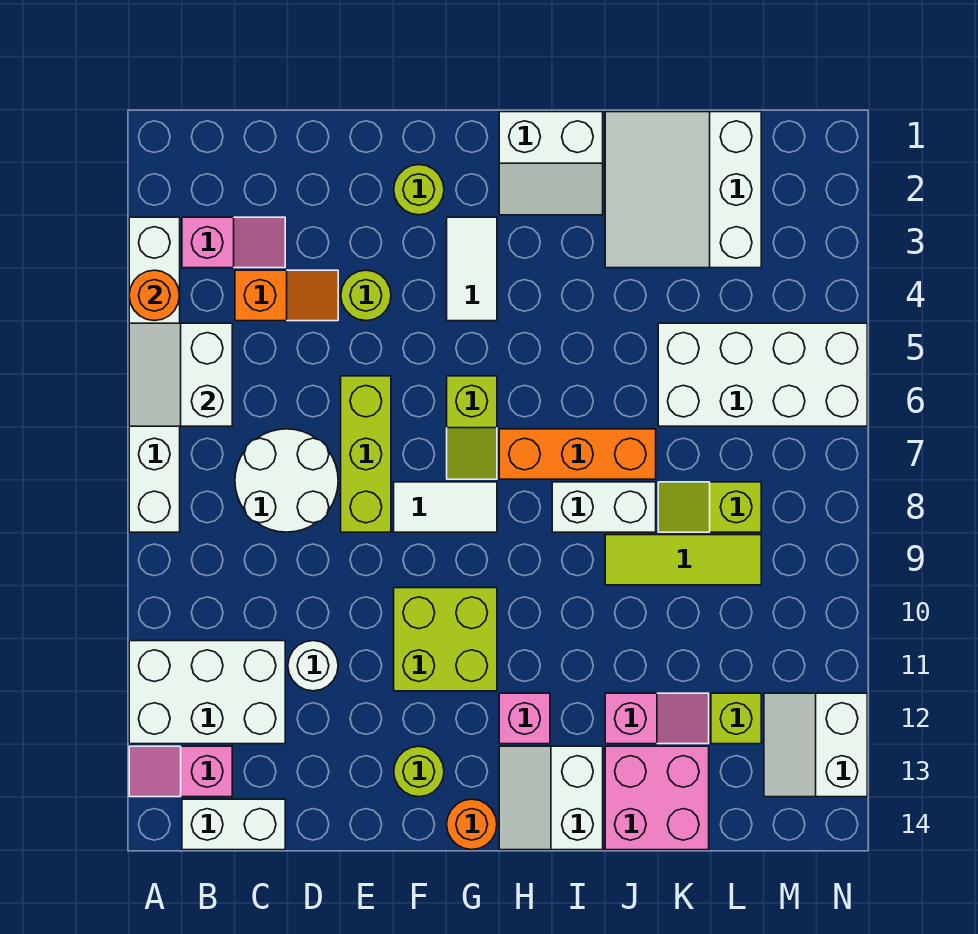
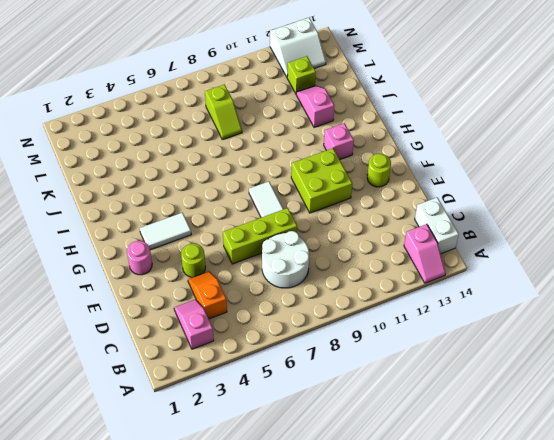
pink 1x1 round brick [127,241,152,275] -> lime 1x1 round brick [394,165,444,215]
none -> white 1x6 brick [129,217,180,532]
none -> white 2x3 brick [129,641,285,744]
none -> white 1x1 round brick [288,641,338,691]
none -> lime 1x2 slope [447,376,497,479]

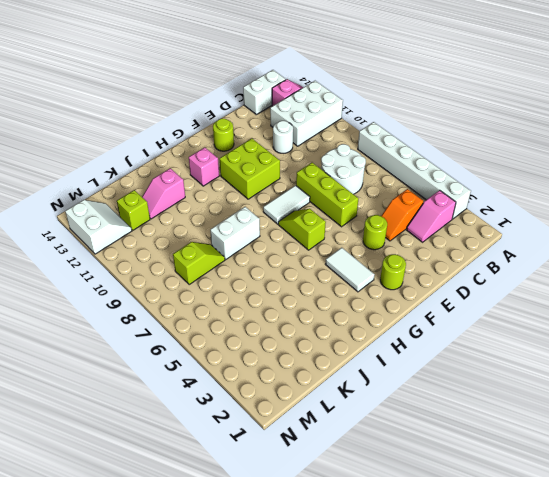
none -> orange 1x1 round brick [447,799,497,850]
none -> white 2x2 slope [499,112,603,215]
none -> orange 1x3 brick [499,429,656,479]
none -> white 2x2 slope [499,746,603,850]

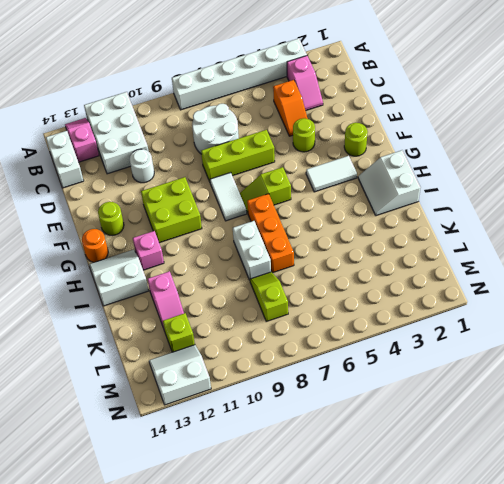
none -> white 3x3 slope [605,112,761,268]
none -> lime 1x3 tile [605,535,761,585]
none -> pink 2x2 brick [605,746,709,850]
none -> white 2x4 brick [658,323,867,426]

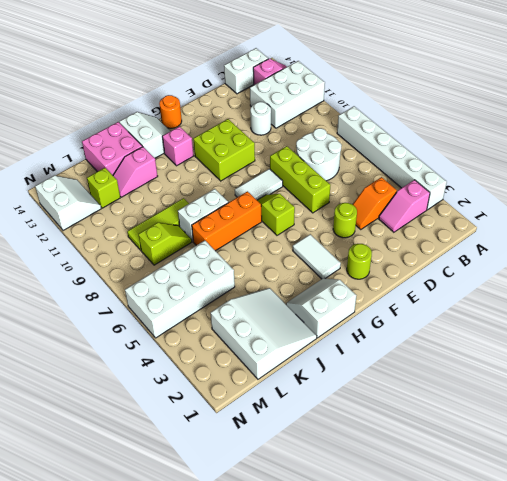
none -> lime 1x1 round brick [394,746,444,797]
none -> orange 1x1 round brick [129,270,180,321]
none -> white 2x2 slope [129,323,232,426]

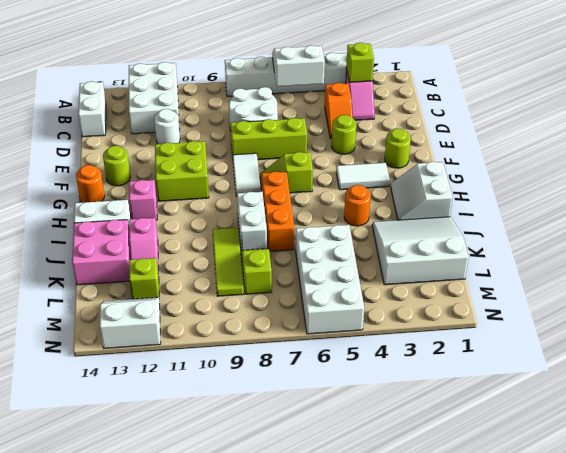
lime 1x1 brick [346,43,374,82] -> none
orange 1x1 round brick [344,185,371,226] -> orange 1x1 round brick moved to [129,270,180,321]
none -> pink 1x2 slope [129,746,232,797]

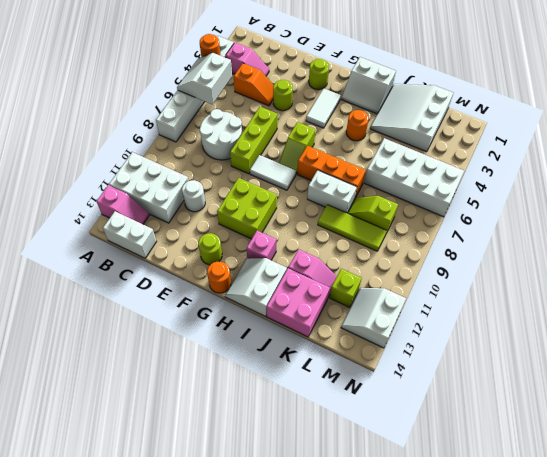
pink 1x2 slope [97,185,149,224] -> pink 1x2 slope turned to [129,746,232,797]
orange 1x1 round brick [346,110,369,141] -> none

